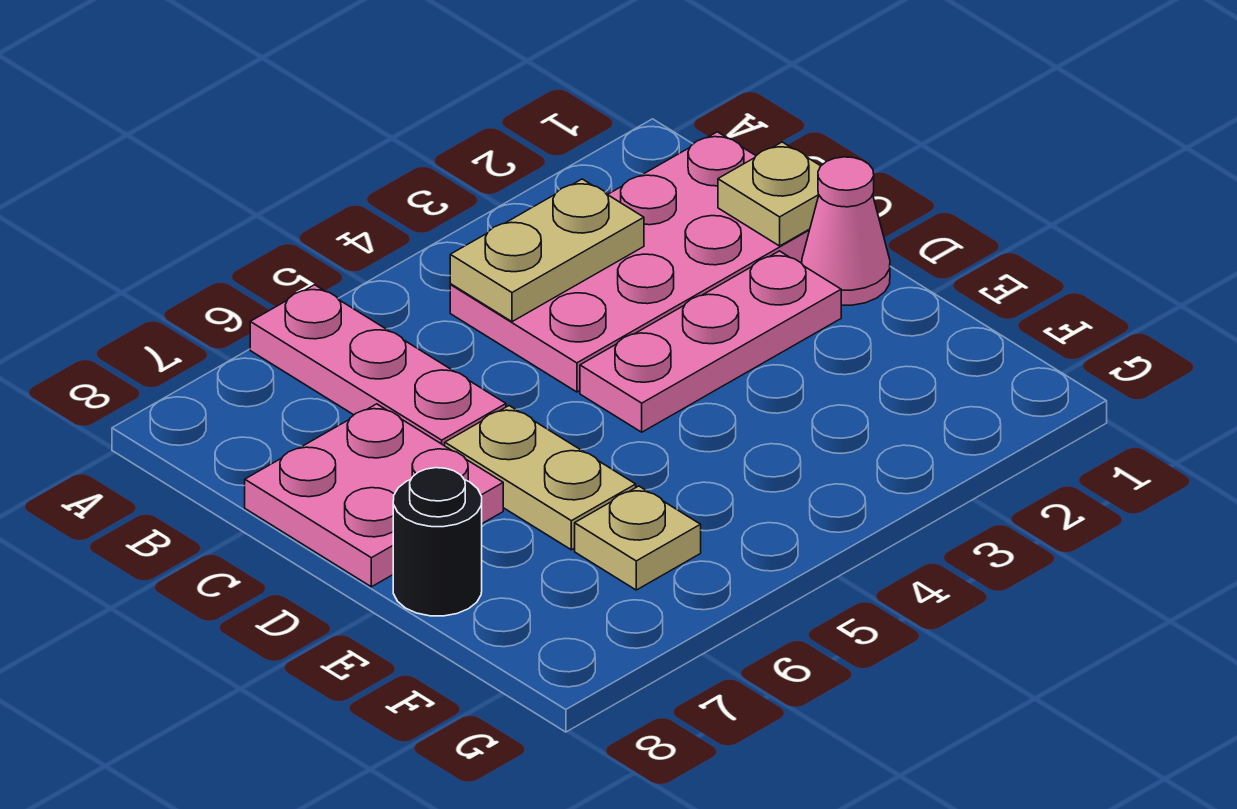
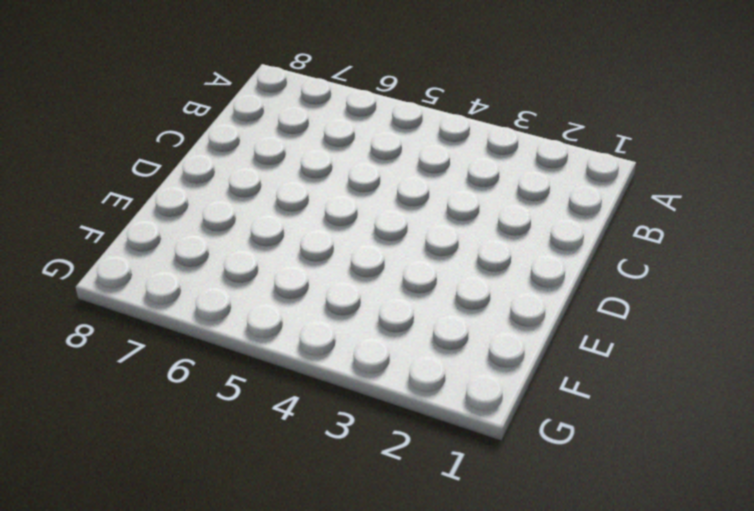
none -> pink 1x3 plate [250,285,506,446]
none -> pink 2x4 plate [450,132,810,392]

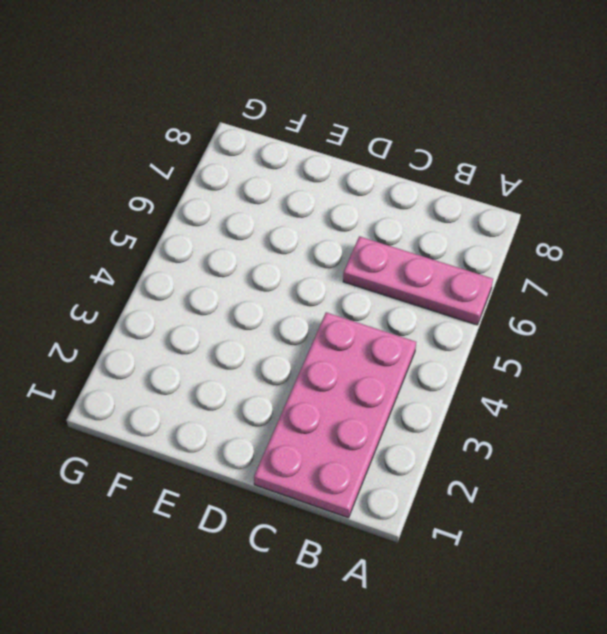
none -> pink 2x2 plate [245,404,503,587]
none -> pink 1x1 cone [802,157,890,305]

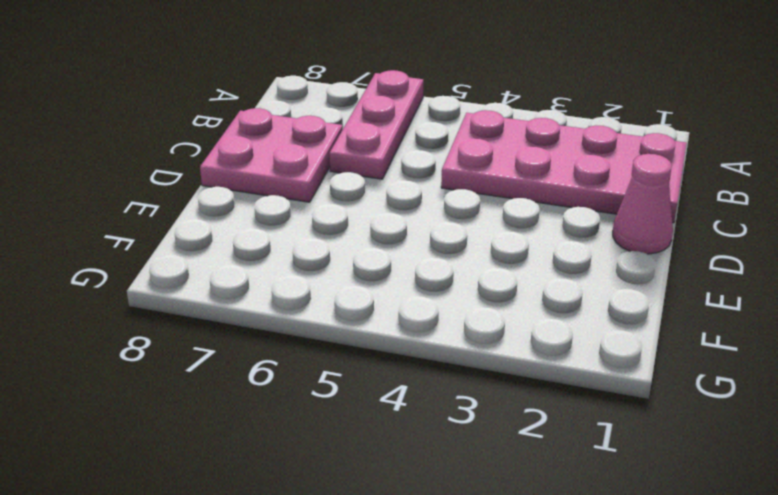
none -> pink 1x3 plate [580,251,841,432]
none -> tan 1x2 plate [445,406,636,550]

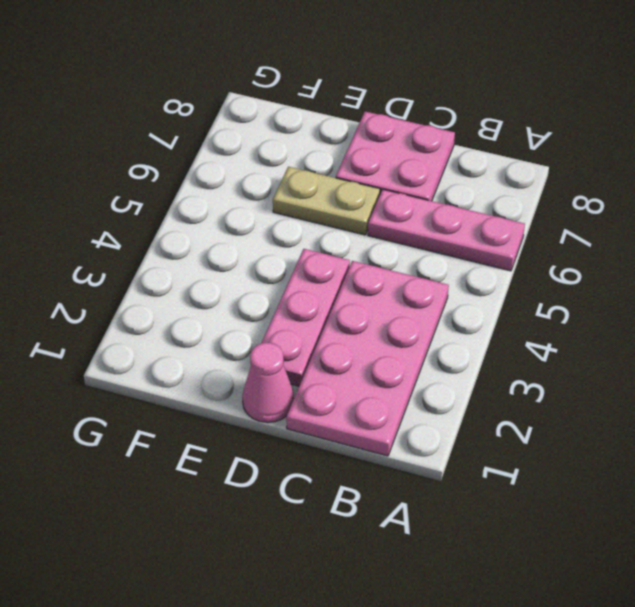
none -> black 1x1 round brick [393,468,482,616]
none -> tan 1x1 plate [575,486,701,590]

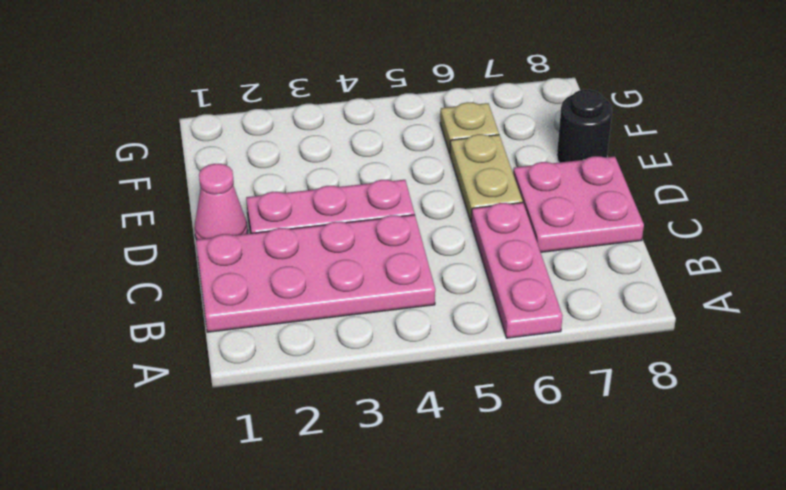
none -> tan 1x2 plate [450,179,644,322]
none -> tan 1x1 plate [718,142,820,246]

